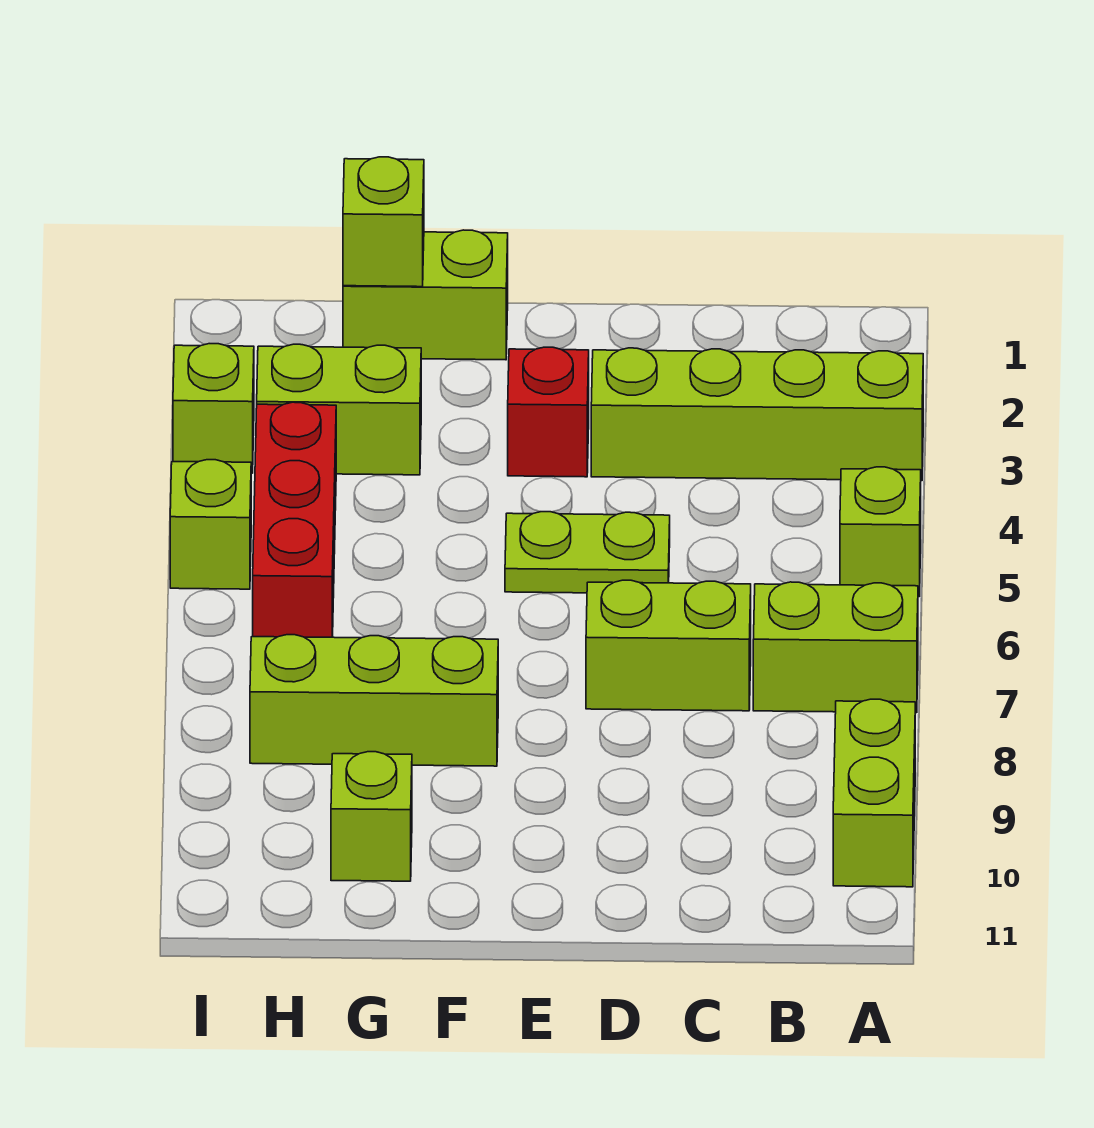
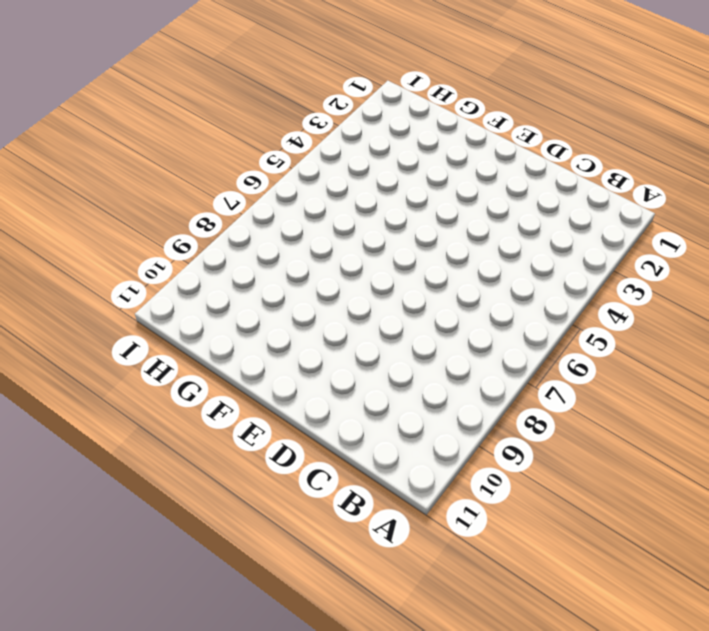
none -> lime 1x4 brick [591,348,923,481]
none -> lime 1x1 brick [840,467,921,597]
none -> lime 1x2 brick [753,582,918,713]

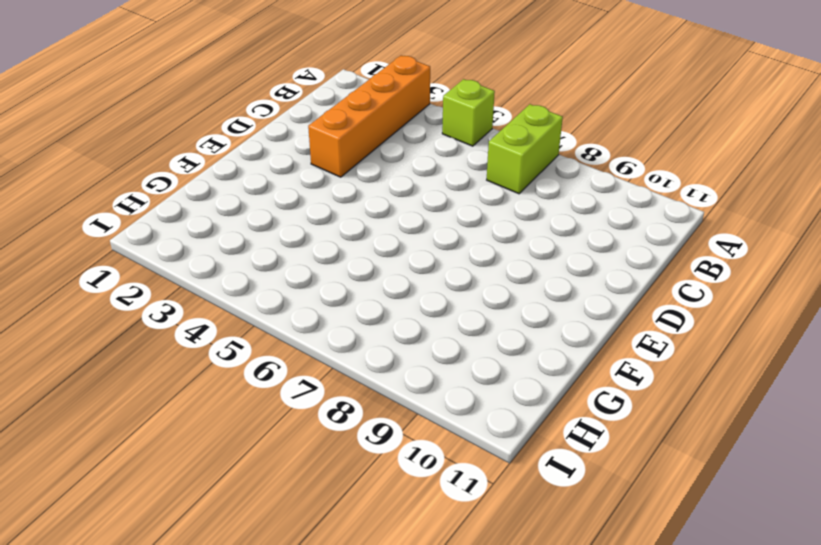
orange 1x4 brick [308,56,430,177] -> lime 1x4 brick [591,348,923,481]
none -> lime 1x2 brick [833,699,915,887]
none -> lime 1x2 brick [586,580,751,711]
none -> lime 1x2 plate [505,512,670,593]

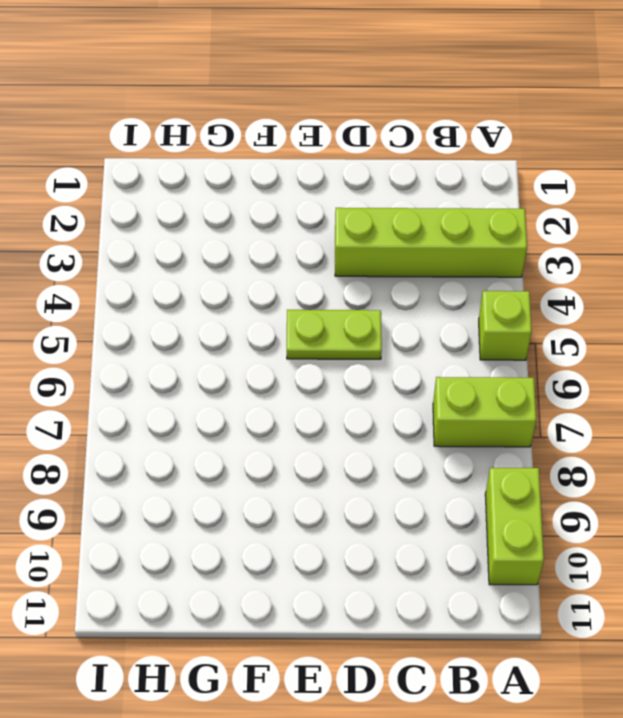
none -> lime 1x2 brick [586,580,751,711]
none -> red 1x1 brick [508,347,589,477]
none -> lime 1x2 brick [343,230,508,360]

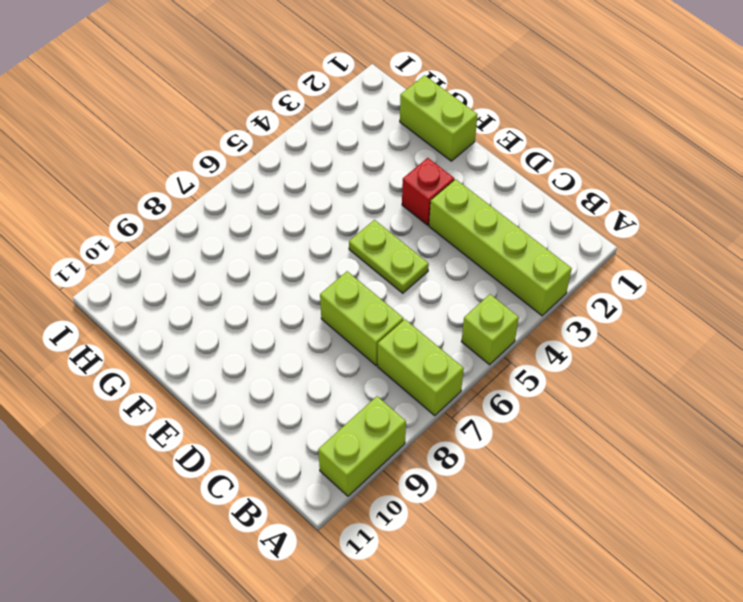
none -> lime 1x3 brick [250,635,498,766]
none -> lime 1x2 brick [257,344,421,475]
none -> lime 1x1 brick [331,752,412,881]

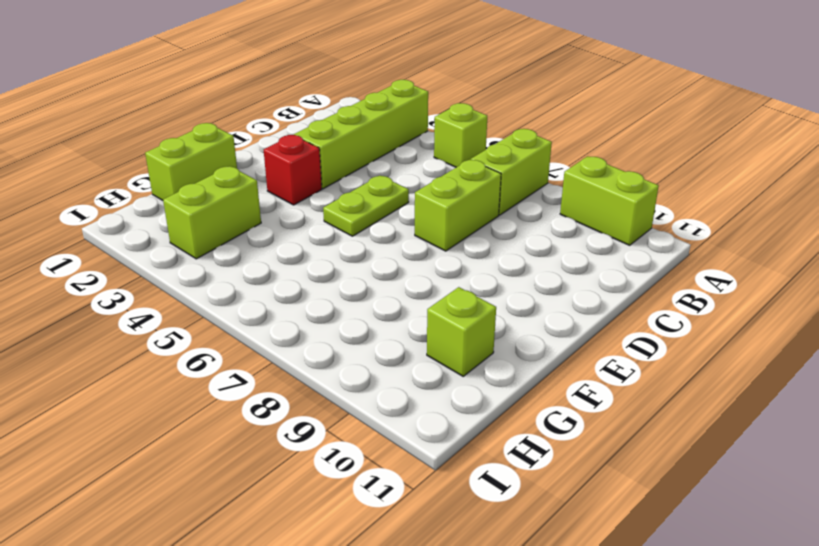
none -> lime 1x3 brick [250,635,498,766]
none -> red 1x3 brick [253,402,336,637]
none -> lime 1x1 brick [173,344,254,473]

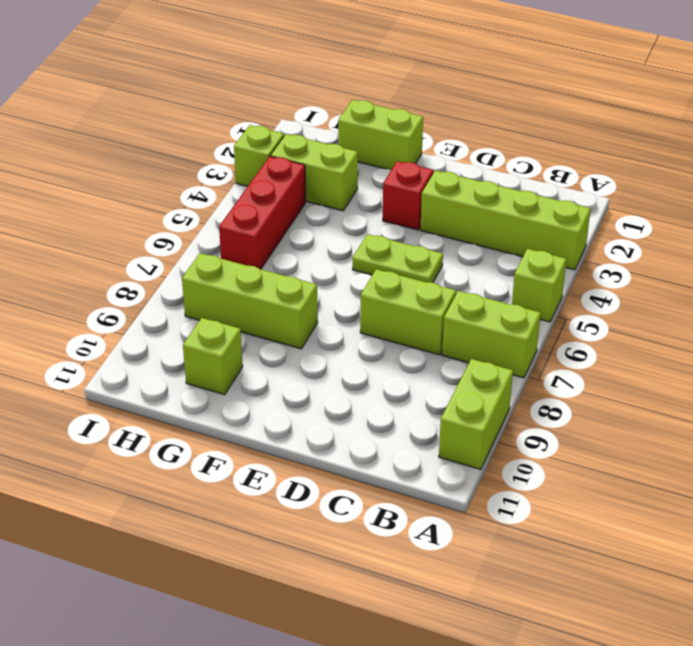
none -> lime 1x1 brick [170,460,251,589]
none -> lime 1x1 brick [343,157,424,287]

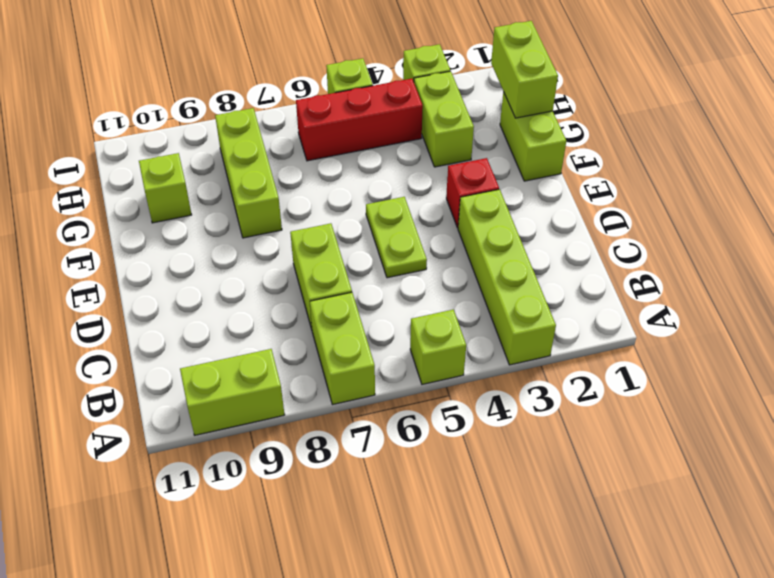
lime 1x2 brick [491,21,558,118] -> lime 1x1 brick [343,157,424,287]

